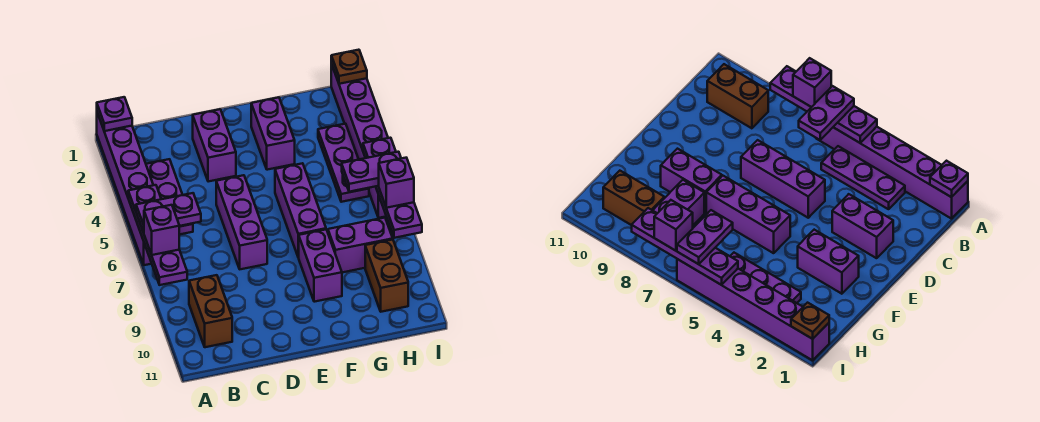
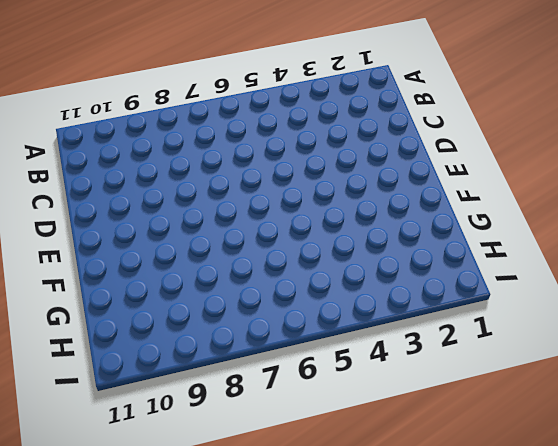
none -> purple 1x6 brick [97,113,153,265]
none -> purple 1x3 plate [146,159,193,235]
none -> brown 1x2 brick [189,275,232,347]

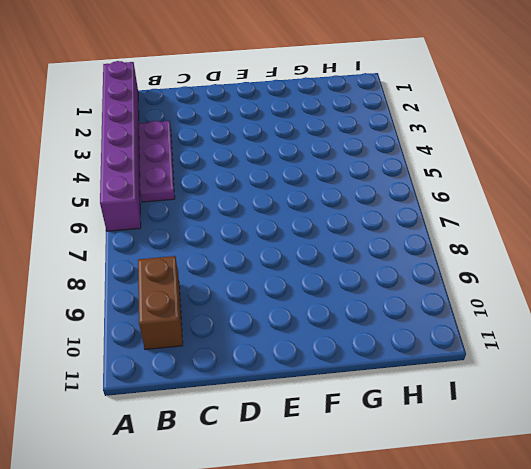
none -> purple 1x2 brick [193,109,236,182]
none -> purple 1x3 brick [216,175,267,269]
none -> purple 1x2 brick [251,97,295,170]

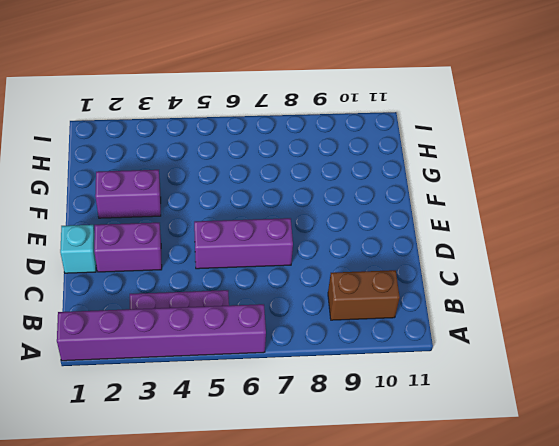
cyan 1x1 brick [60,225,96,273] -> none
none -> purple 1x3 brick [275,163,326,257]
none -> purple 1x2 brick [298,230,342,302]
none -> purple 1x2 brick [328,218,393,272]

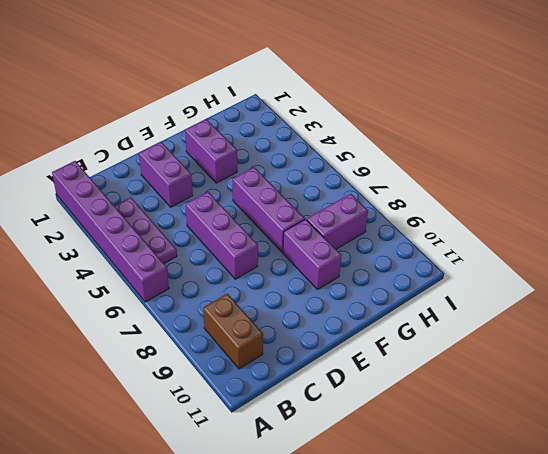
none -> purple 1x3 plate [318,124,369,202]
none -> brown 1x2 brick [365,240,408,312]
none -> purple 1x6 brick [331,64,388,218]

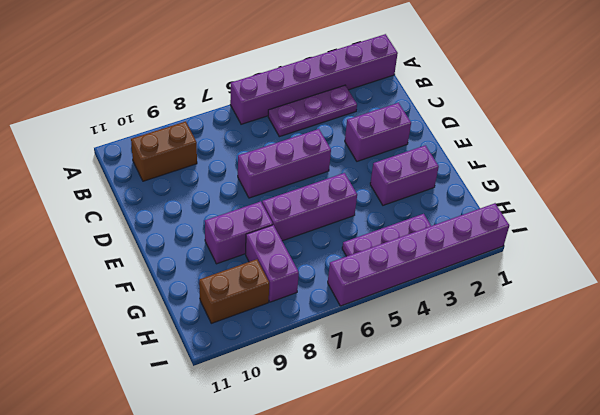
none -> purple 1x1 plate [97,97,132,131]
none -> purple 1x4 plate [128,185,187,285]
none -> brown 1x1 plate [331,50,367,84]

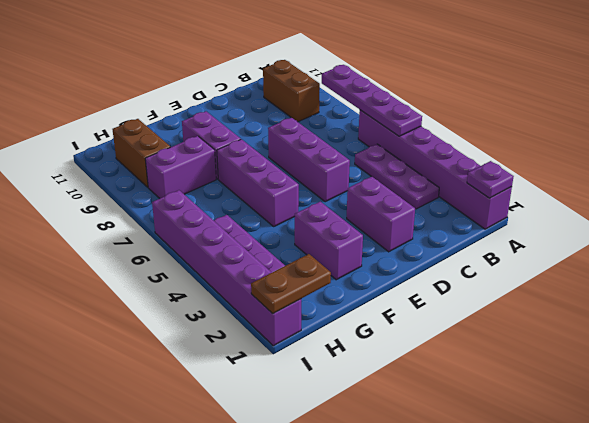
brown 1x2 plate [251,254,331,314] -> brown 1x1 plate [331,50,367,84]
none -> purple 1x4 plate [363,138,422,238]
none -> purple 1x2 plate [136,193,201,233]
none -> purple 1x1 brick [144,205,179,255]

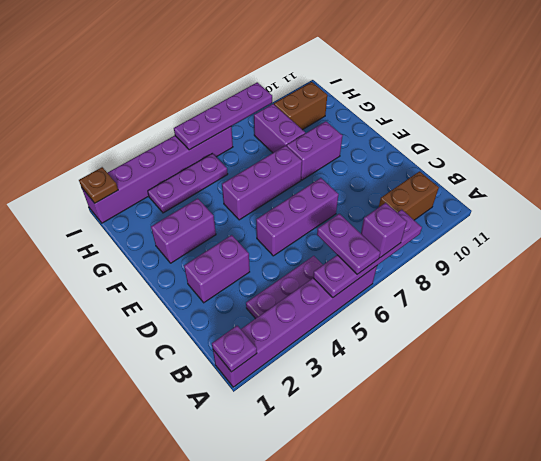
none -> purple 1x2 plate [342,152,401,192]
none -> purple 1x1 brick [379,158,414,208]

